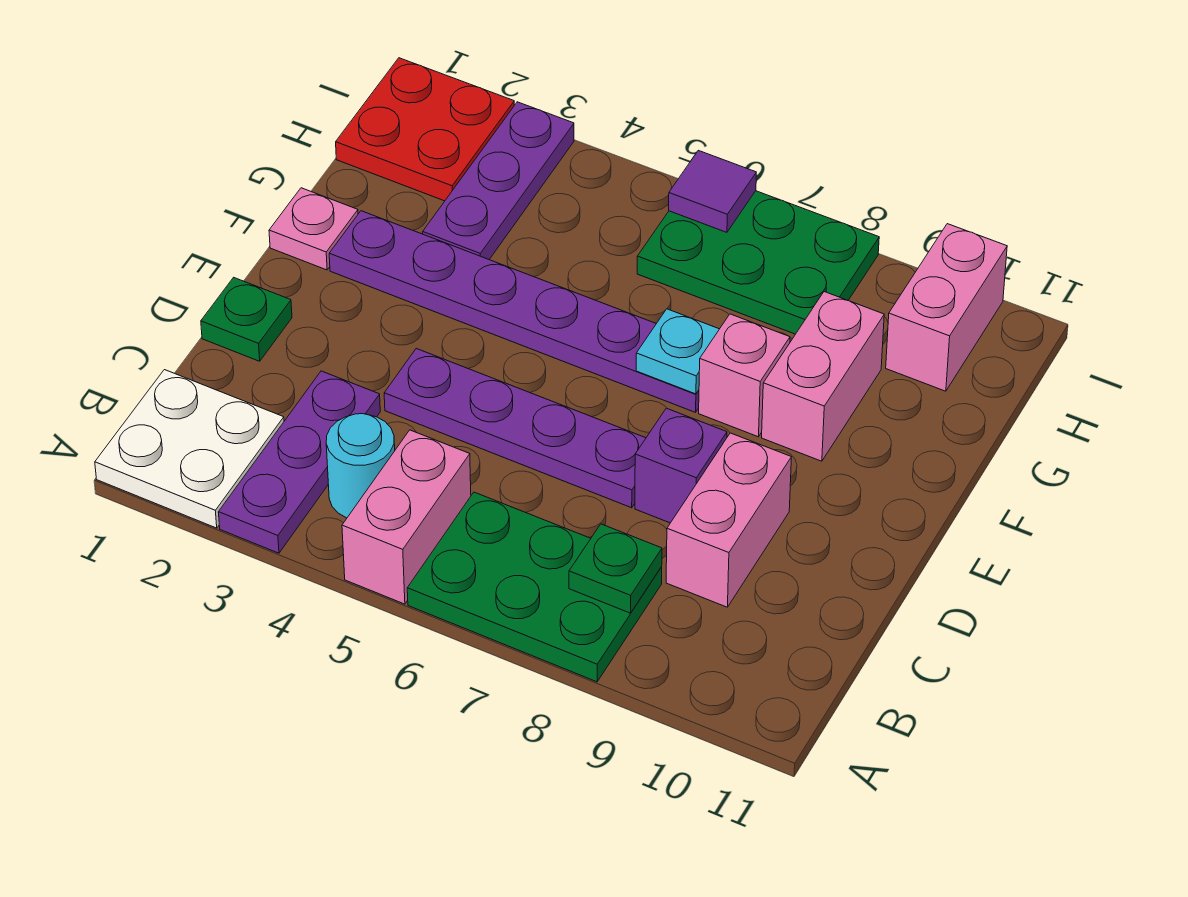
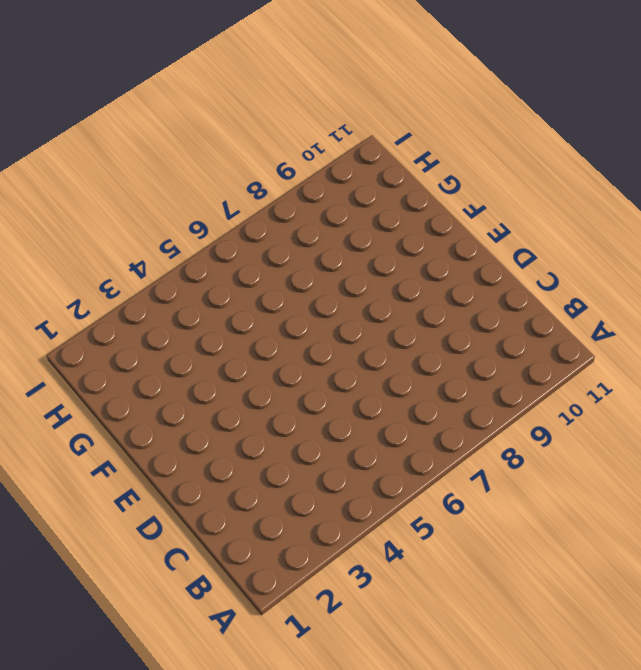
none -> white 2x2 plate [95,370,284,528]
none -> purple 1x3 plate [218,371,380,553]
none -> pink 1x2 brick [342,430,471,604]

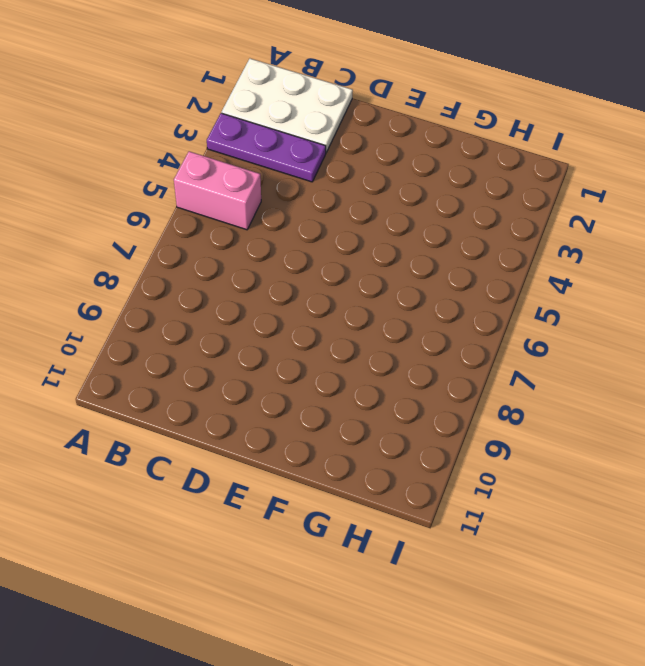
white 2x3 plate [221,59,353,152] -> white 2x2 plate [95,370,284,528]
none -> green 2x3 plate [407,492,662,682]
none -> cyan 1x1 round brick [326,414,395,518]
none -> pink 1x2 brick [666,433,791,607]

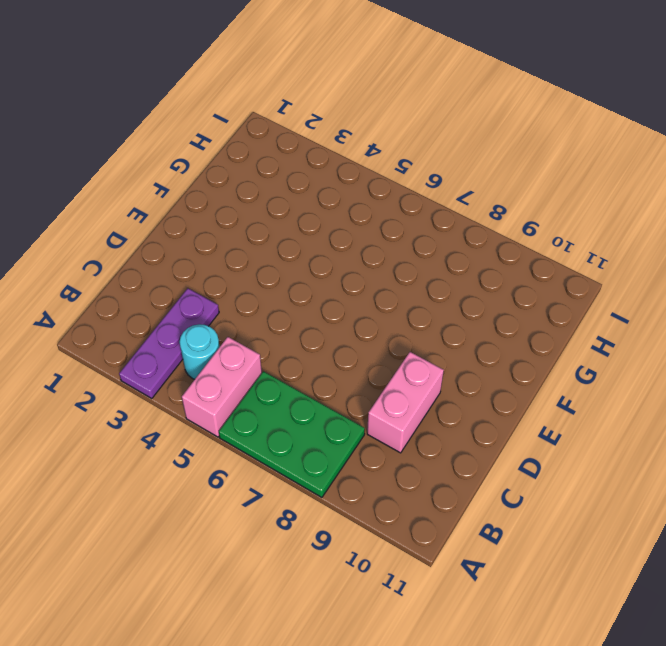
none -> white 2x2 plate [95,370,284,528]
none -> green 1x1 plate [201,277,292,361]
none -> purple 1x4 plate [384,349,646,508]

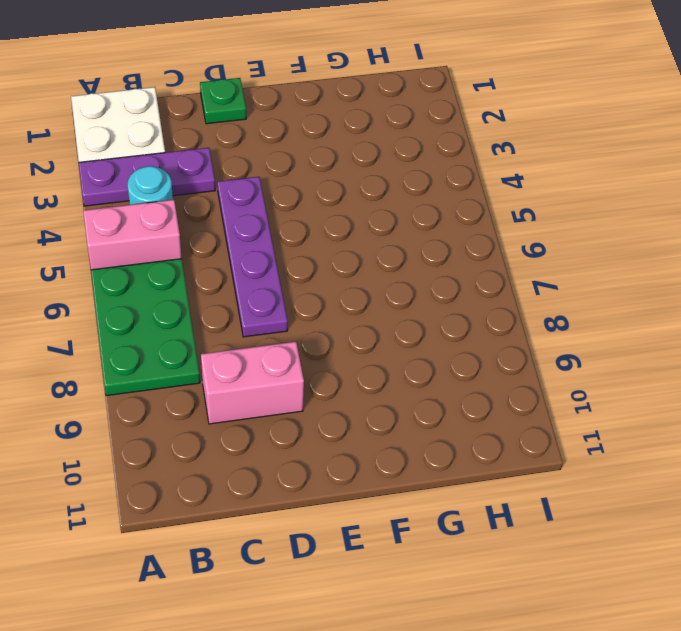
none -> purple 1x1 brick [635,408,727,523]
none -> pink 1x1 plate [269,188,358,270]
none -> purple 1x6 plate [329,211,699,412]

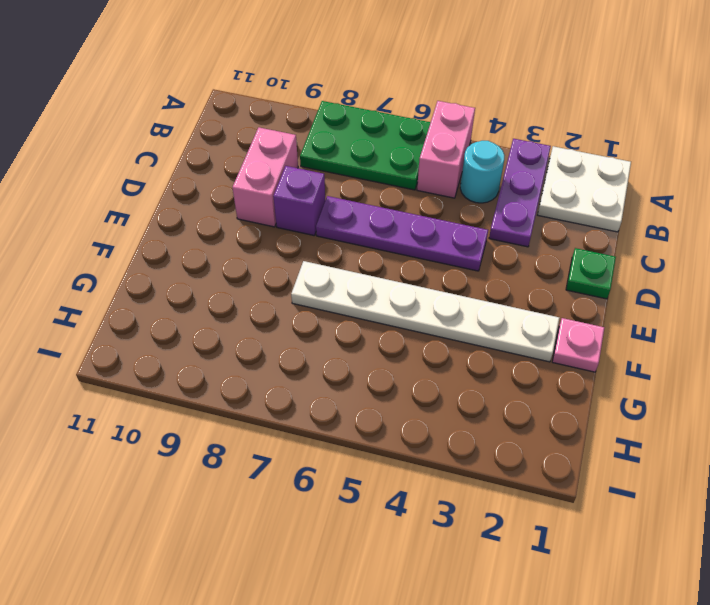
white 1x6 plate [291,261,559,362] -> purple 1x6 plate [329,211,699,412]
none -> pink 1x1 brick [699,314,790,437]
none -> pink 1x2 brick [762,292,884,461]
none -> purple 1x3 plate [423,102,574,259]

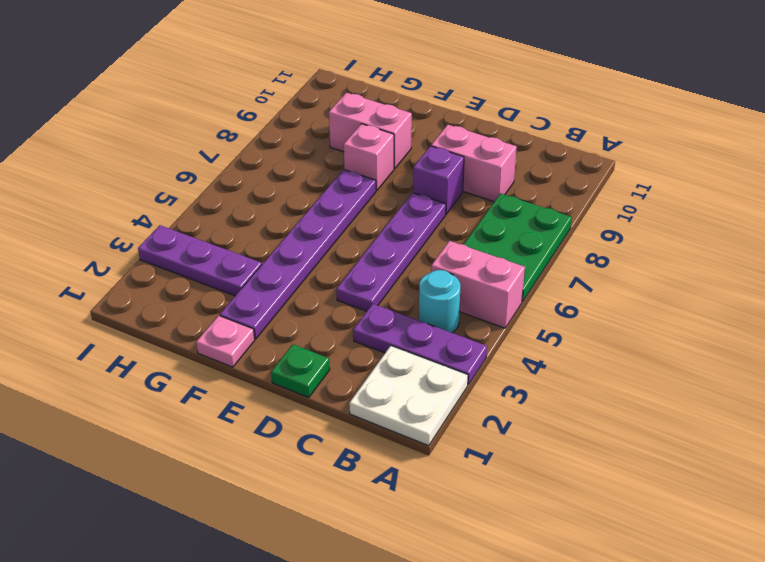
none -> red 2x2 plate [336,58,514,201]
none -> green 2x3 plate [637,191,879,334]
none -> pink 1x2 brick [886,224,1007,391]

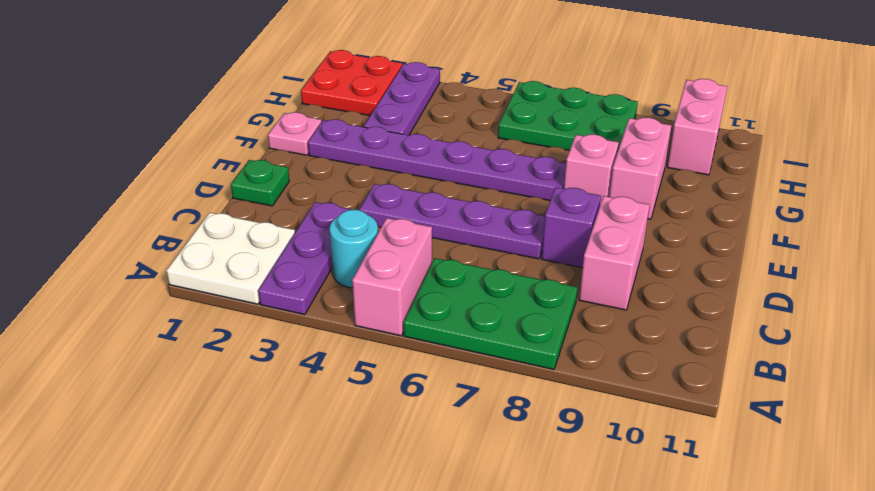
none -> green 1x1 plate [569,524,662,613]
none -> cyan 1x1 plate [636,309,719,394]
none -> purple 1x1 tile [669,150,756,232]

